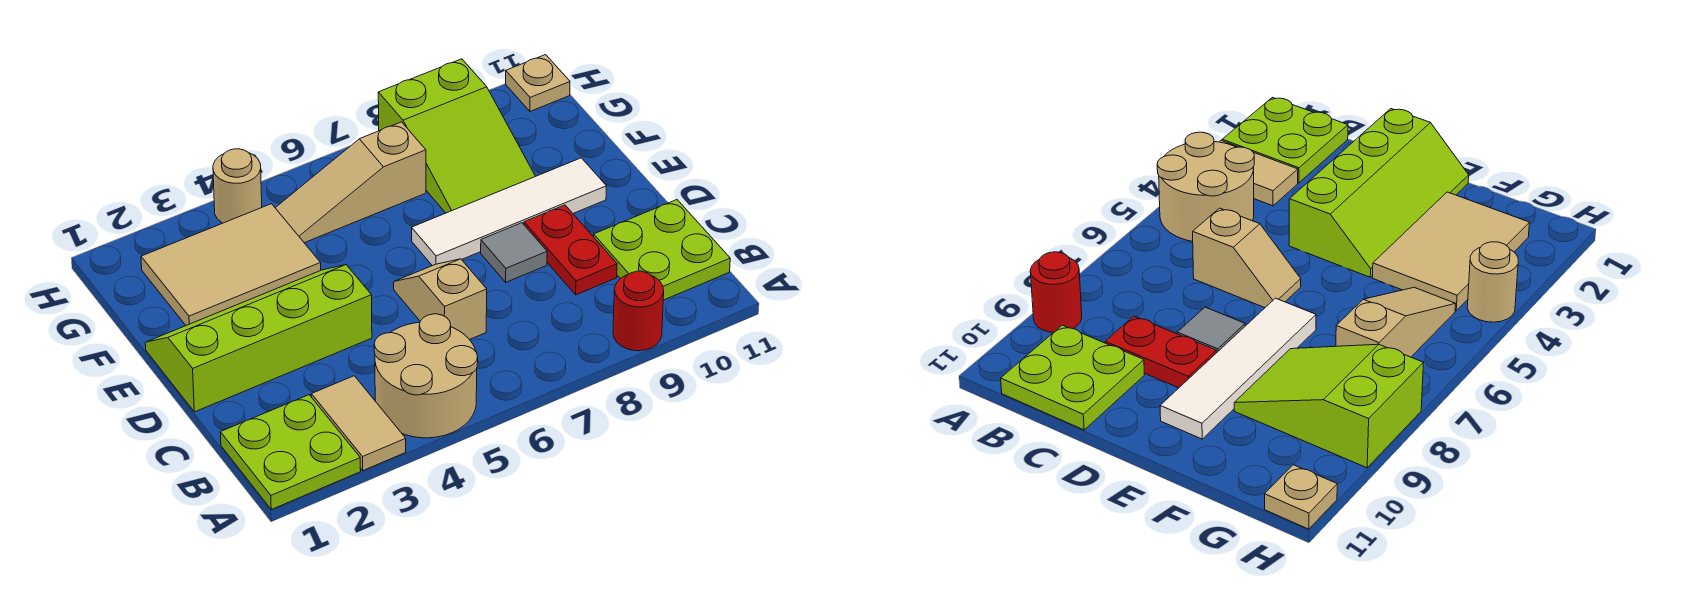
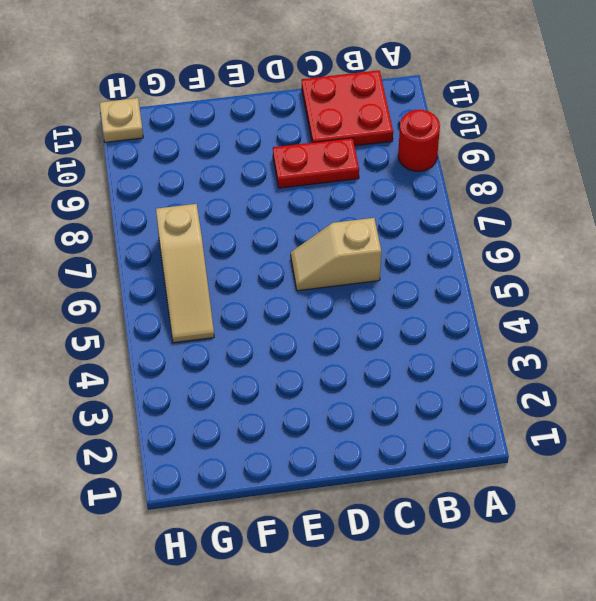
red 2x2 plate [302,70,393,146] -> lime 2x2 plate [594,200,730,300]
none -> lime 2x2 plate [220,395,361,509]
none -> tan 1x2 tile [311,376,406,470]
none -> tan 2x2 round brick [374,314,478,438]

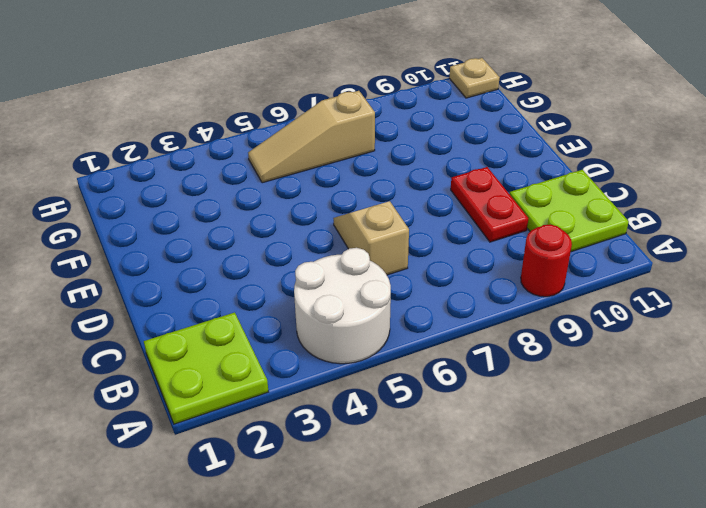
white 2x2 round brick [294,248,391,364] -> tan 2x2 round brick [374,314,478,438]
none -> tan 1x2 tile [311,376,406,470]
none -> lime 2x4 slope [145,265,372,412]
none -> grey 1x1 tile [481,223,547,282]

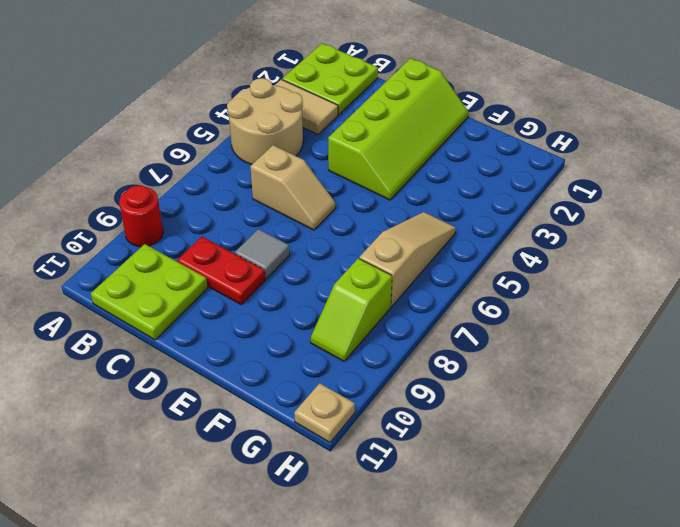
lime 1x2 slope [311,258,392,361] -> lime 2x3 slope [378,59,535,213]
none -> white 1x4 tile [412,158,606,266]
none -> tan 2x3 tile [141,204,321,325]
none -> tan 1x1 round brick [213,149,262,223]

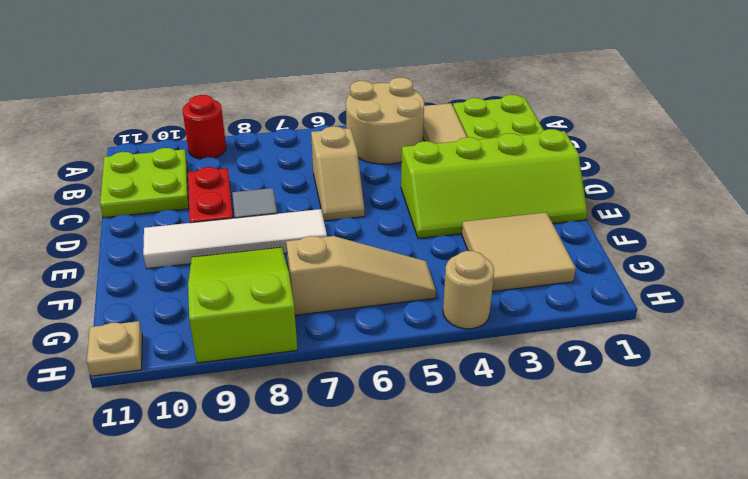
tan 2x2 tile [462,212,576,292] -> tan 2x3 tile [141,204,321,325]

